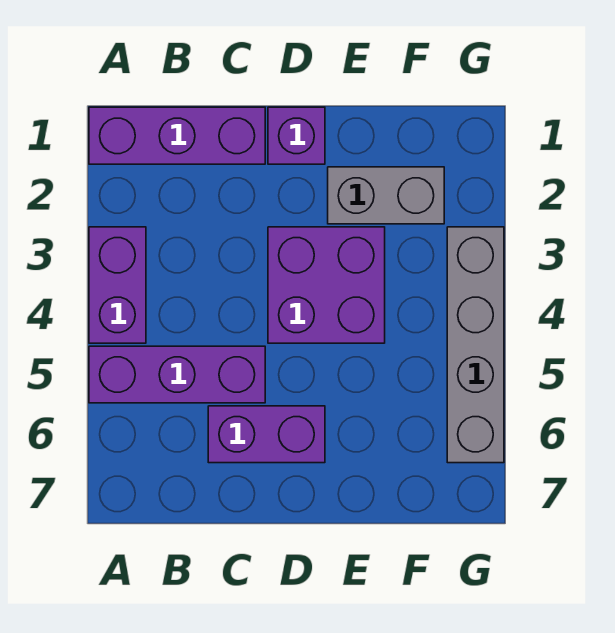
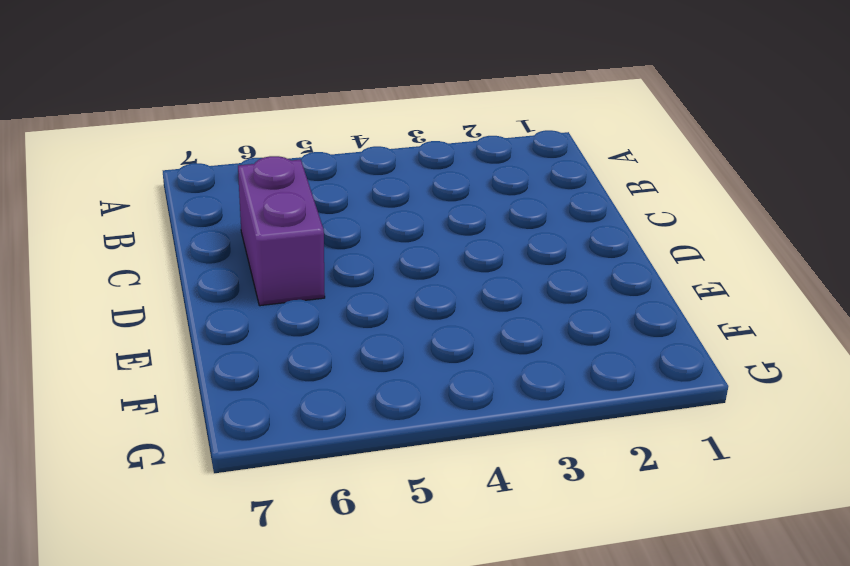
none -> purple 1x3 brick [89,107,265,164]
none -> purple 1x2 brick [89,227,146,343]

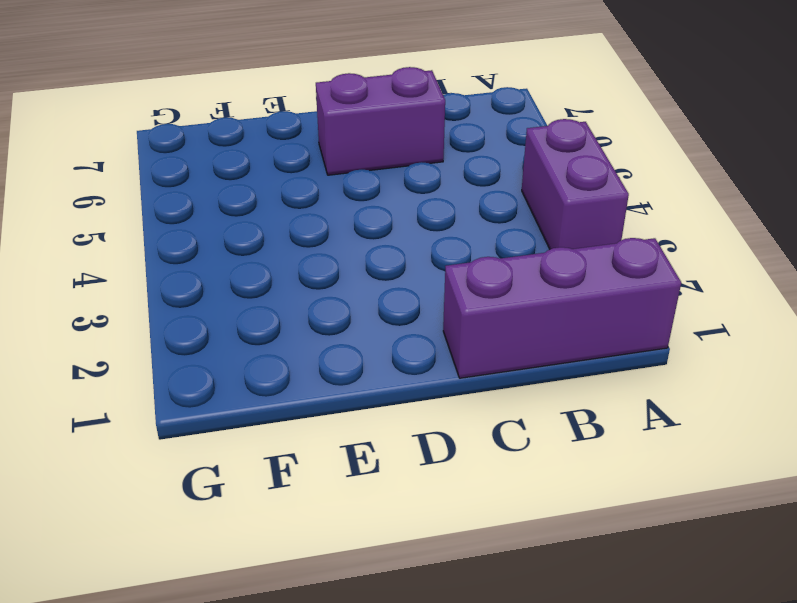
none -> purple 1x3 brick [89,346,265,403]
none -> purple 1x1 brick [268,107,325,164]

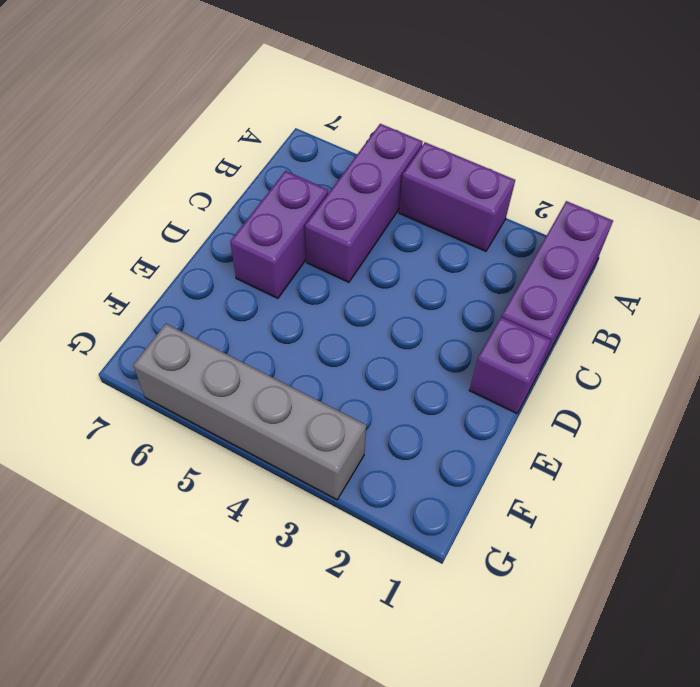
none -> purple 2x2 brick [268,227,385,343]
none -> grey 1x2 brick [328,167,444,224]

